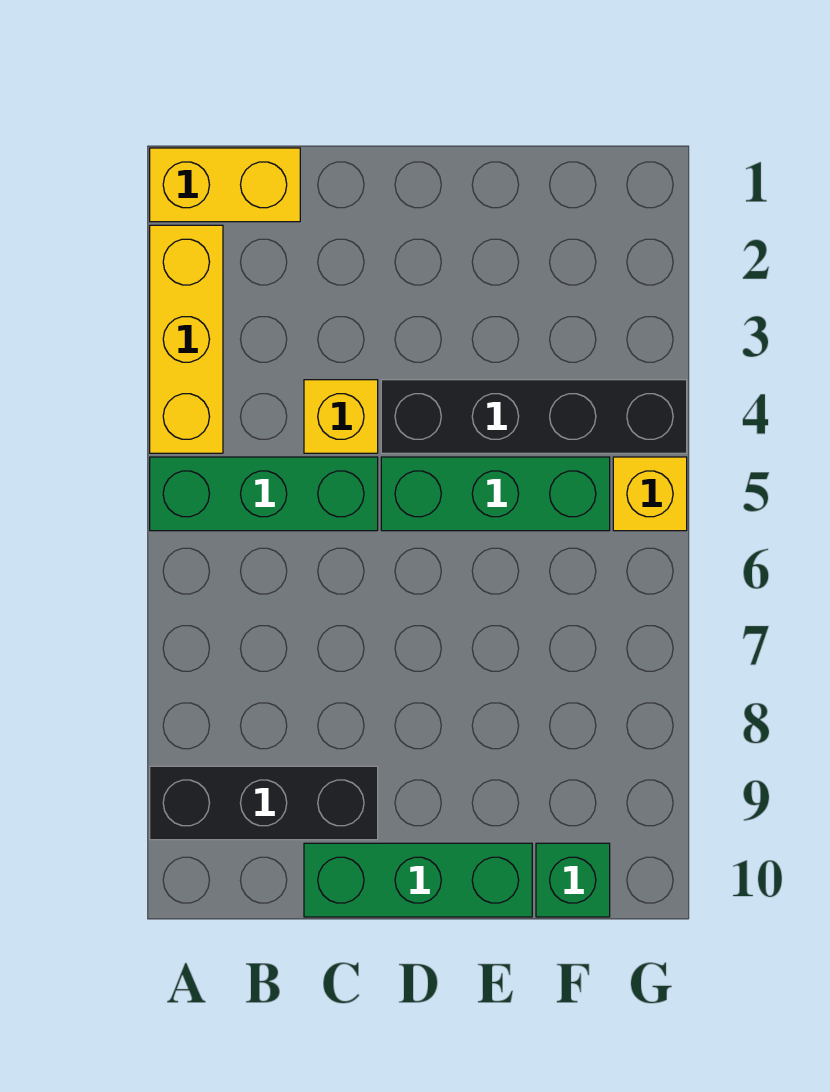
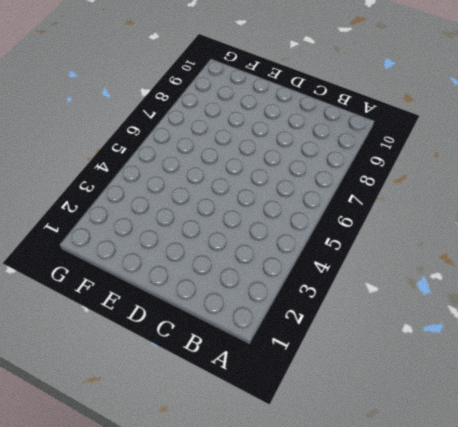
none -> yellow 1x2 brick [150,148,300,222]
none -> yellow 1x3 brick [150,225,223,453]

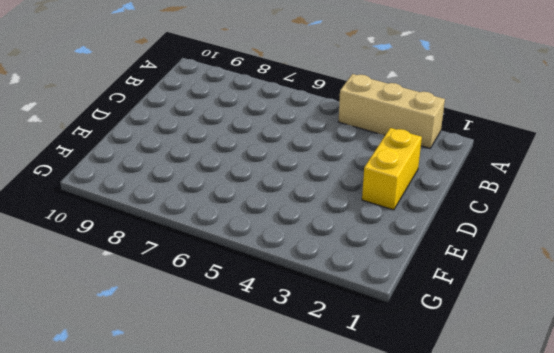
tan 1x3 brick [338,74,445,148] -> yellow 1x3 brick [150,225,223,453]
yellow 1x2 brick [362,128,422,210] -> yellow 1x2 brick moved to [150,148,300,222]
none -> green 1x3 brick [150,457,378,531]
none -> black 1x3 brick [150,766,378,840]

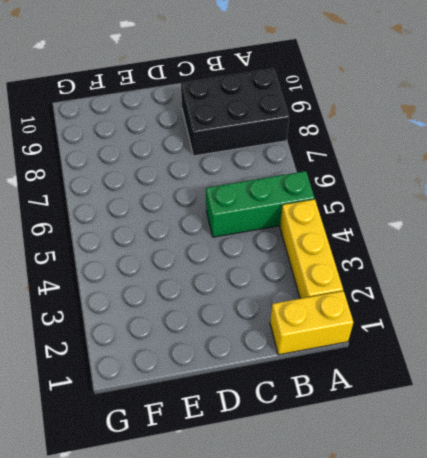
black 2x3 brick [181,69,289,156] -> black 1x3 brick [150,766,378,840]
none -> yellow 1x1 brick [304,380,378,453]
none -> green 1x3 brick [304,843,532,917]

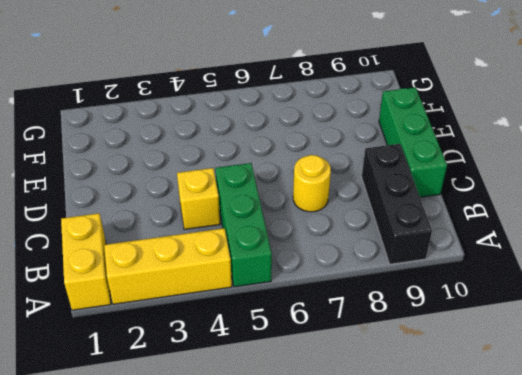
yellow 1x1 round brick [293,155,331,212] -> none
none -> black 1x4 brick [381,380,687,453]
none -> green 1x3 brick [381,457,610,531]

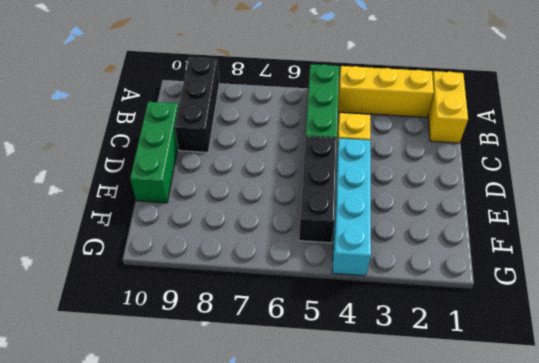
cyan 1x4 brick [332,138,371,276] -> black 1x4 brick [381,380,687,453]
black 1x3 brick [299,136,337,243] -> green 1x3 brick [381,457,610,531]
none -> green 1x1 brick [536,843,610,917]
none -> yellow 1x1 brick [613,457,687,531]

